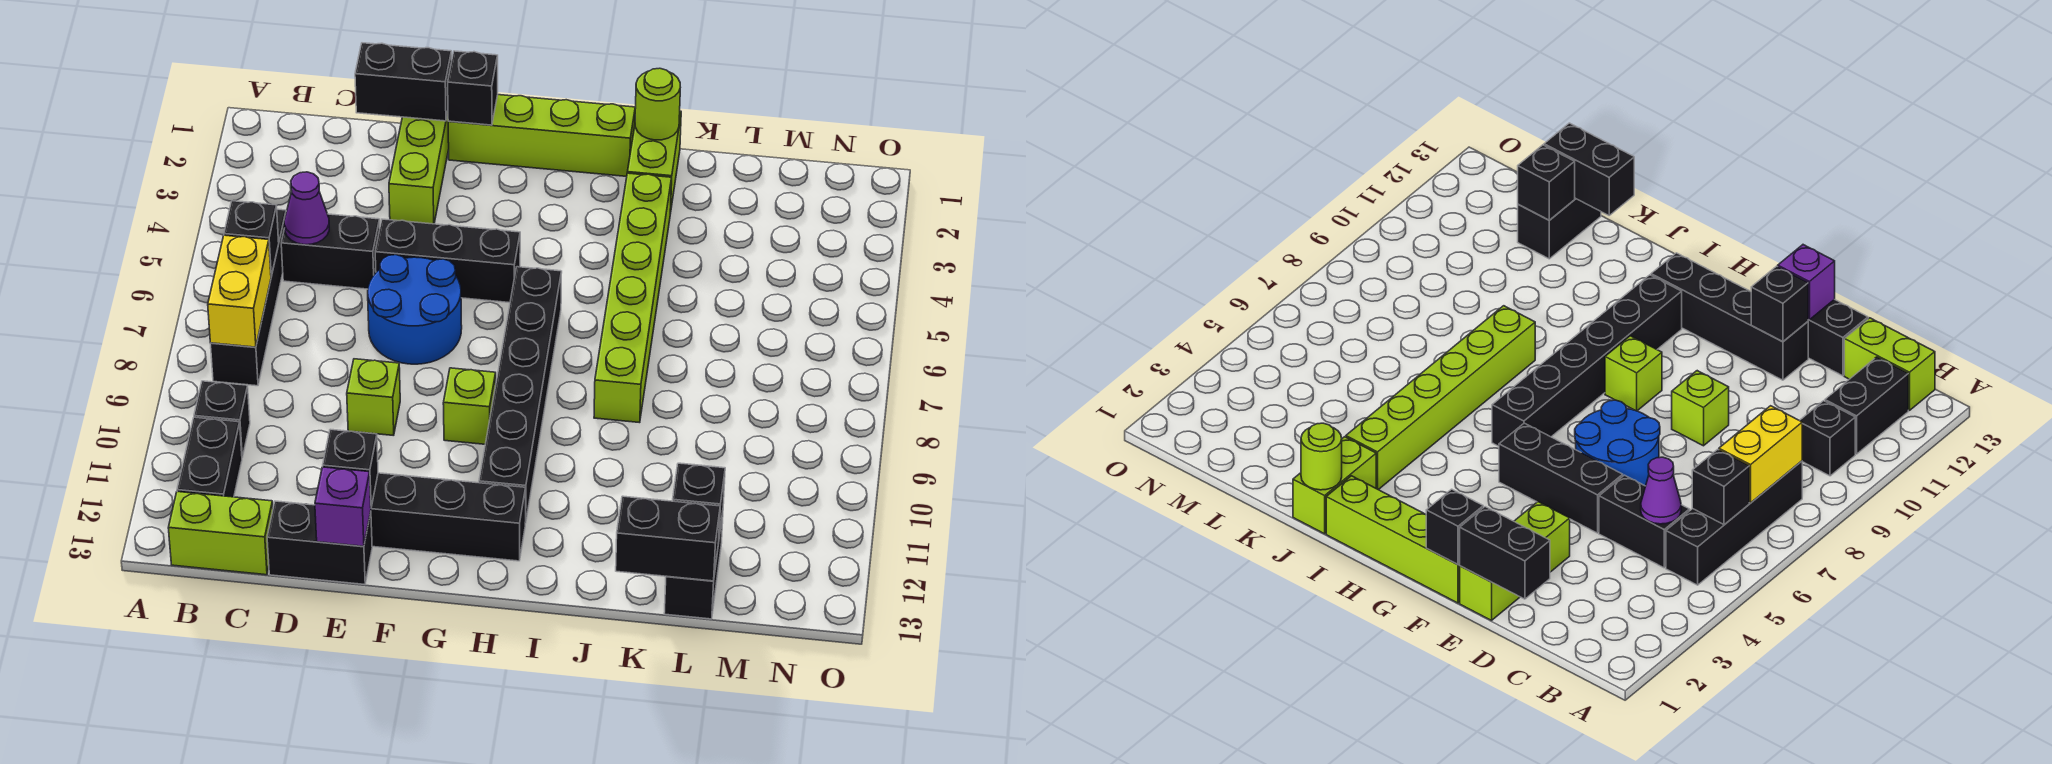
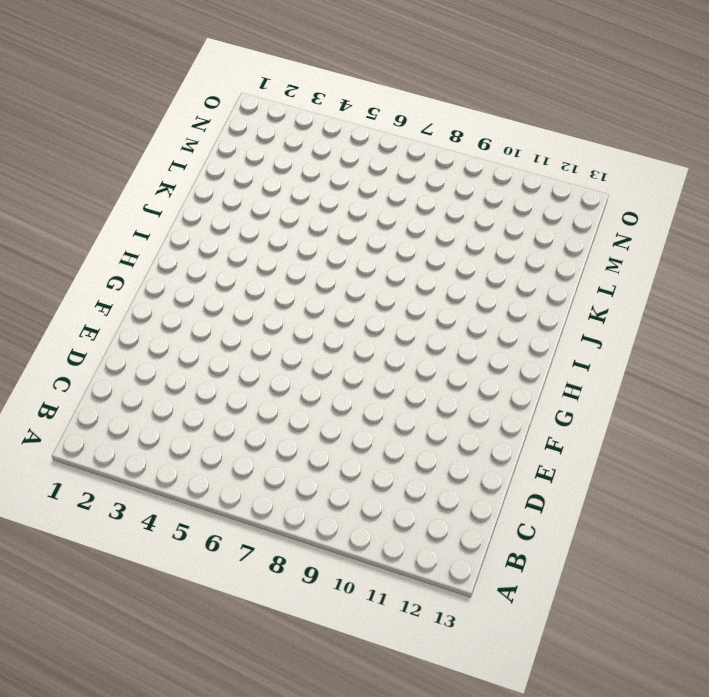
none -> black 1x4 brick [210,209,286,386]
none -> black 1x1 brick [194,381,250,457]
none -> black 1x2 brick [177,417,242,497]

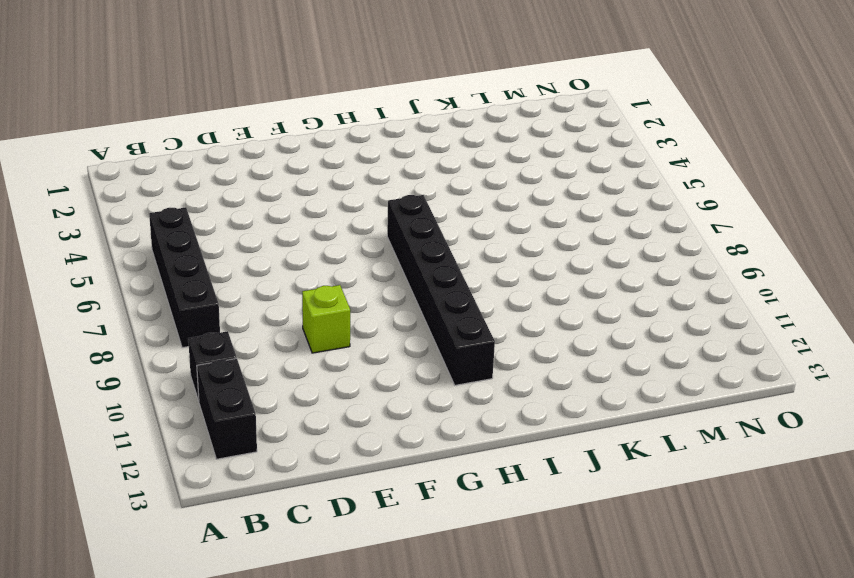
none -> lime 1x2 brick [168,492,273,575]
none -> black 1x2 brick [281,214,380,289]
none -> black 1x2 brick [267,501,372,584]

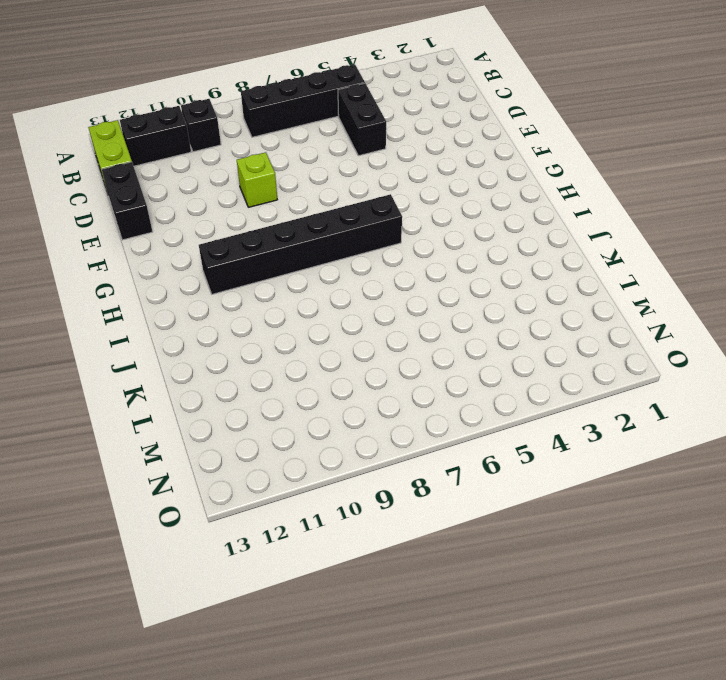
none -> lime 1x3 brick [389,113,449,224]
none -> black 1x3 brick [375,219,520,303]
none -> blue 2x2 round brick [368,255,462,364]

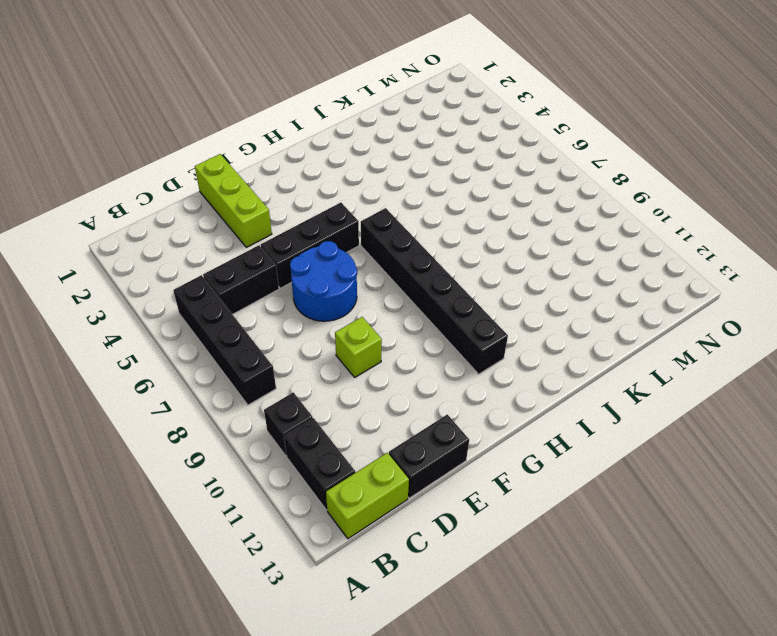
none -> black 1x4 brick [371,473,526,561]
none -> lime 1x4 brick [448,95,635,176]
none -> lime 1x1 brick [443,368,496,444]

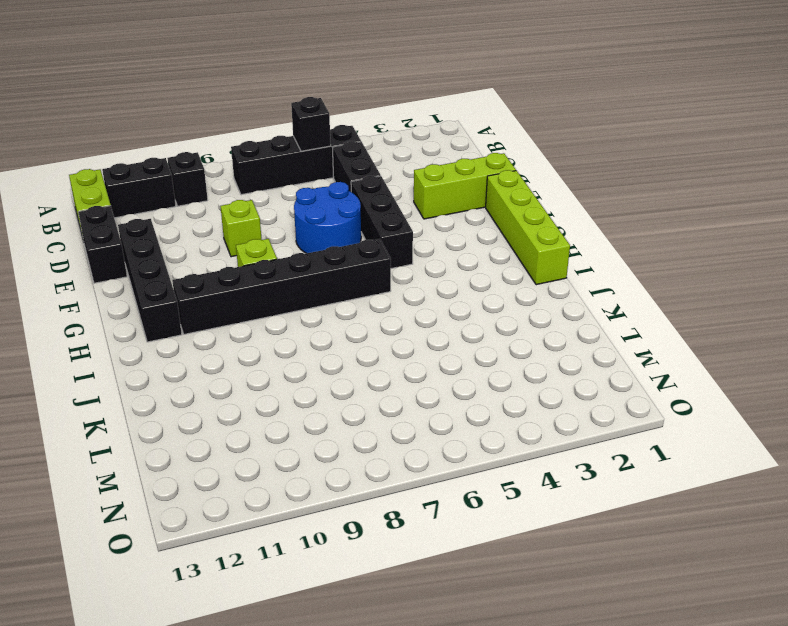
none -> lime 1x2 brick [627,111,681,213]
none -> lime 1x6 brick [594,173,672,423]
none -> black 1x2 brick [664,513,723,619]

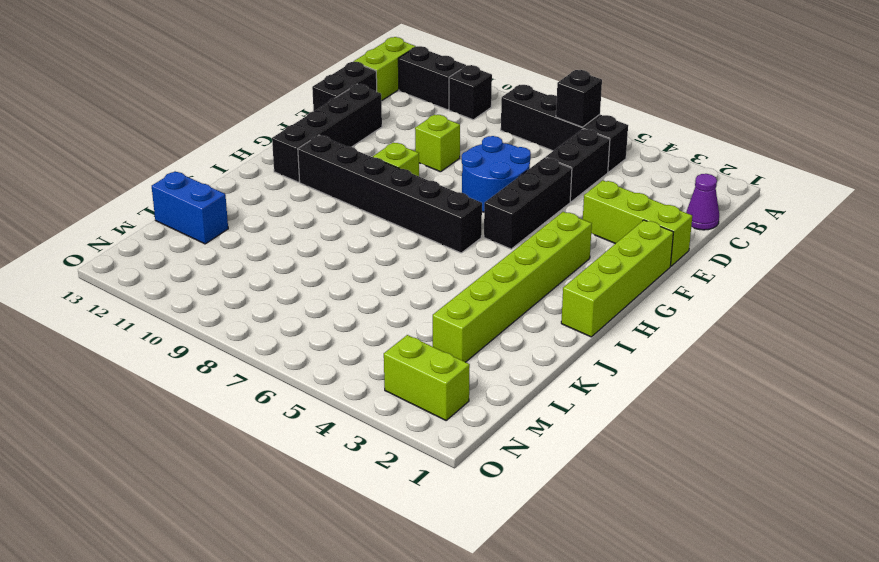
purple 1x1 cone [686,174,719,230] -> purple 1x1 cone moved to [284,172,329,245]
lime 1x6 brick [433,212,592,362] -> lime 1x6 brick turned to [594,173,672,423]
blue 1x2 brick [152,171,228,244] -> black 1x2 brick [664,513,723,619]
lime 1x2 brick [384,335,470,420] -> lime 1x2 brick moved to [627,111,681,213]
none -> yellow 1x2 brick [208,235,271,347]
none -> black 1x2 brick [355,43,452,121]
none -> black 1x1 brick [323,429,378,507]

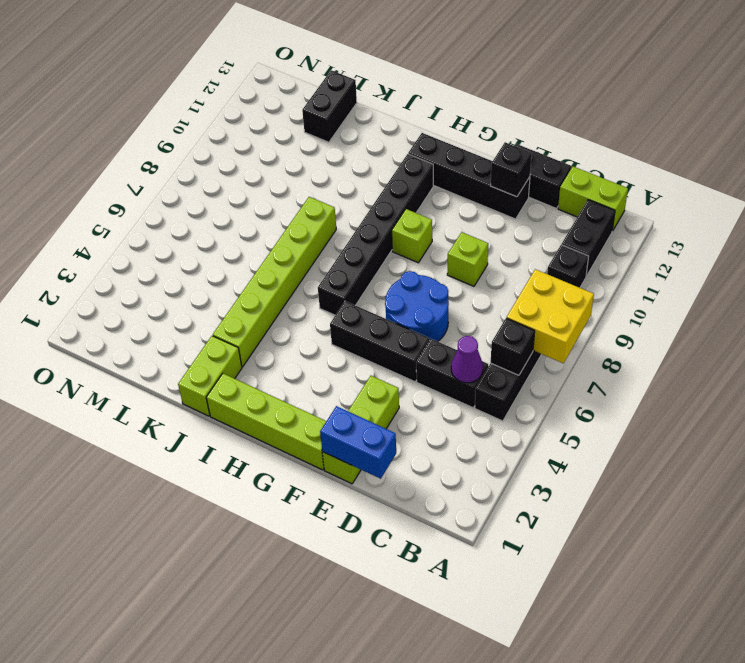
yellow 2x2 brick [507,269,594,364] -> yellow 1x2 brick [208,235,271,347]
blue 1x2 brick [320,406,396,479] -> black 1x2 brick [355,43,452,121]
none -> purple 1x1 brick [315,467,371,546]
none -> black 1x1 brick [448,51,498,125]
none -> lime 1x1 round brick [635,68,680,140]

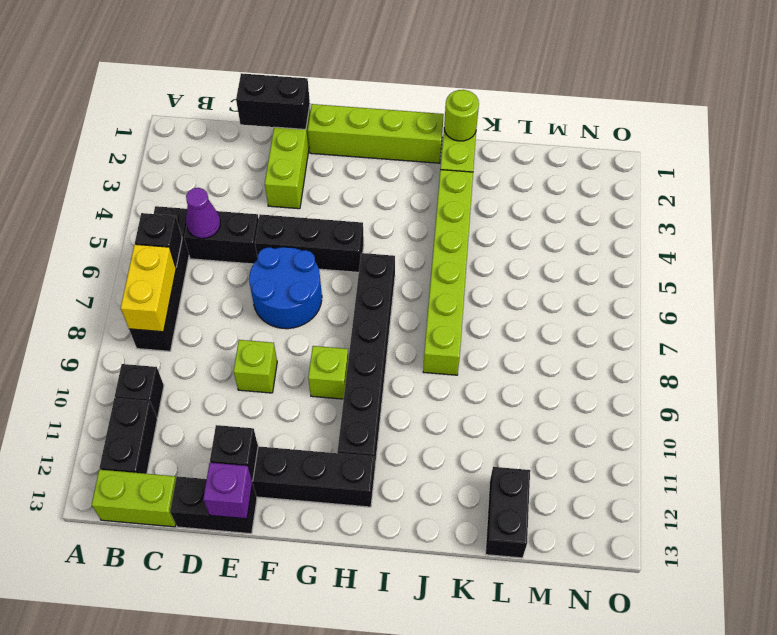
none -> black 1x1 brick [448,51,498,125]
none -> black 1x2 brick [616,496,720,581]
none -> black 1x1 brick [673,463,725,536]

